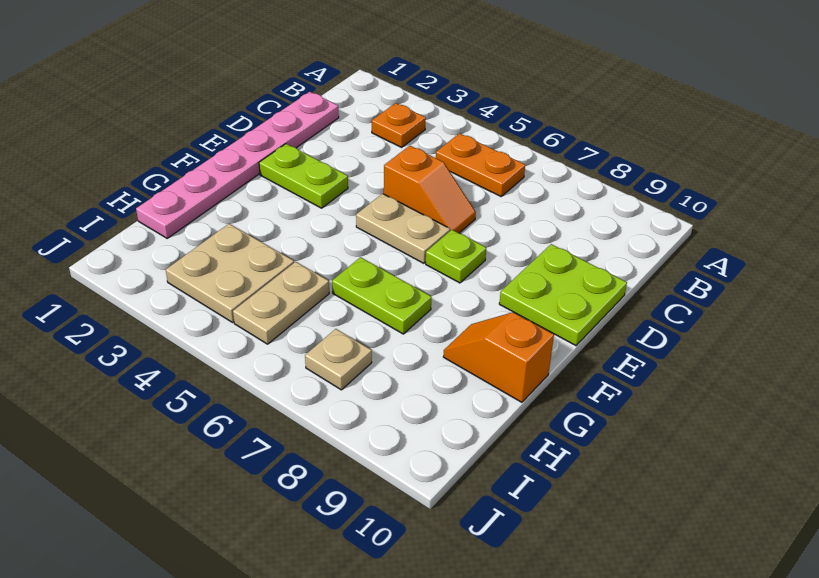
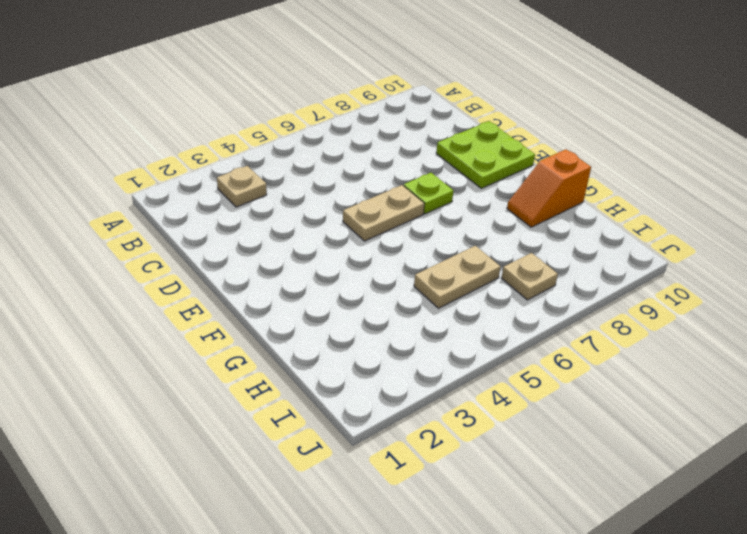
tan 1x1 plate [217,166,267,207] -> orange 1x1 plate [372,103,426,147]
tan 1x2 plate [414,246,500,308] -> tan 1x2 plate turned to [233,262,329,344]
none -> orange 1x2 plate [436,133,525,196]
none -> pink 1x6 plate [136,92,339,238]
none -> orange 1x2 slope [384,146,476,233]

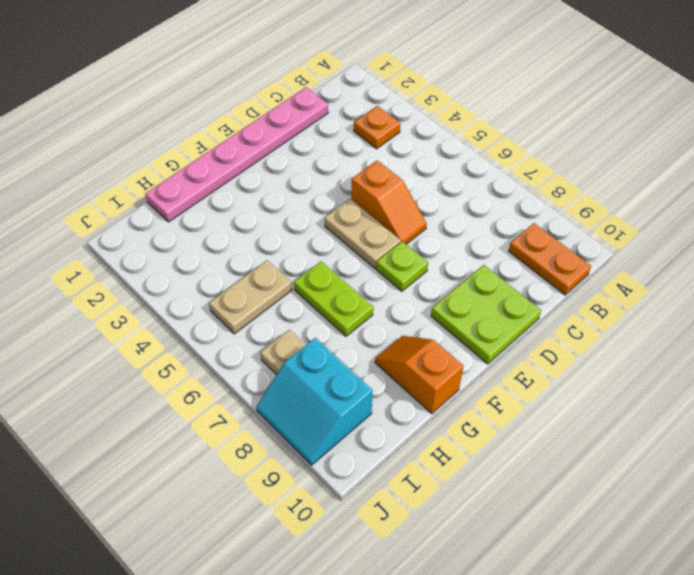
orange 1x2 plate [509,223,591,295] -> orange 1x2 plate moved to [436,133,525,196]
cyan 2x2 slope [256,338,373,465] -> none
none -> lime 1x2 plate [259,144,348,208]
none -> tan 2x2 plate [166,224,294,322]

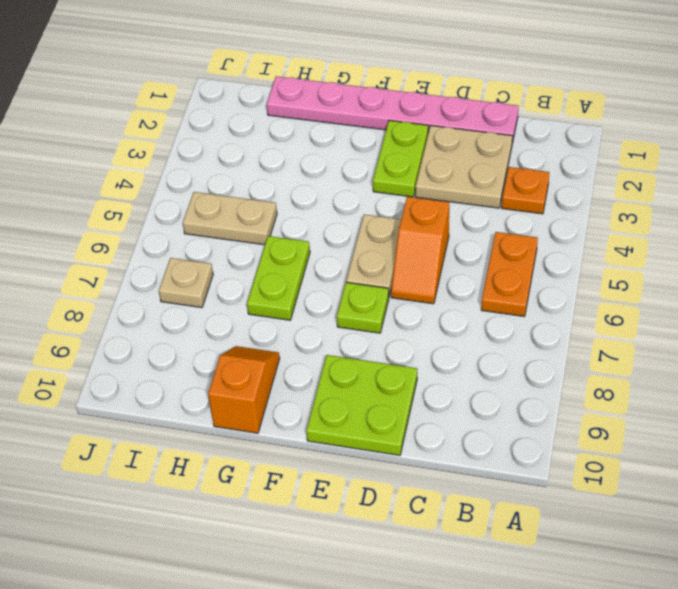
tan 2x2 plate [416,126,512,208] -> tan 2x2 plate moved to [166,224,294,322]

